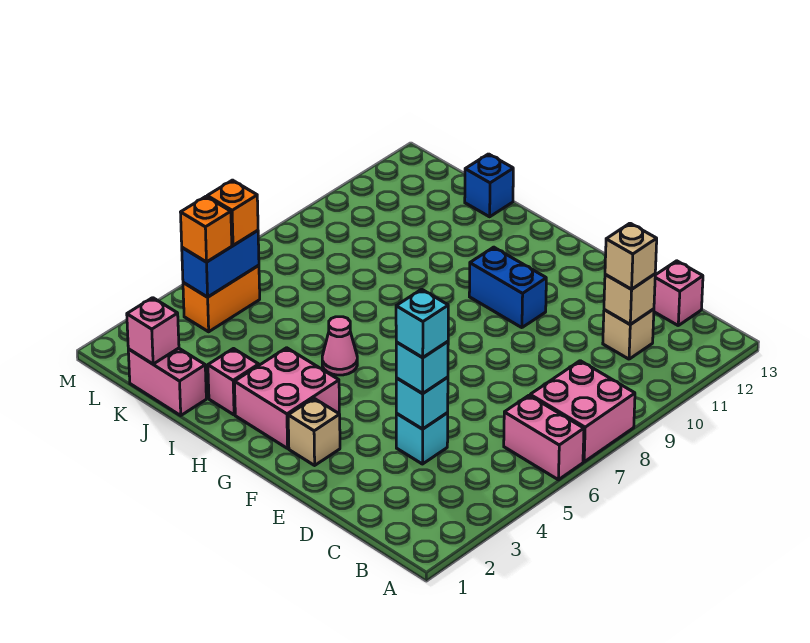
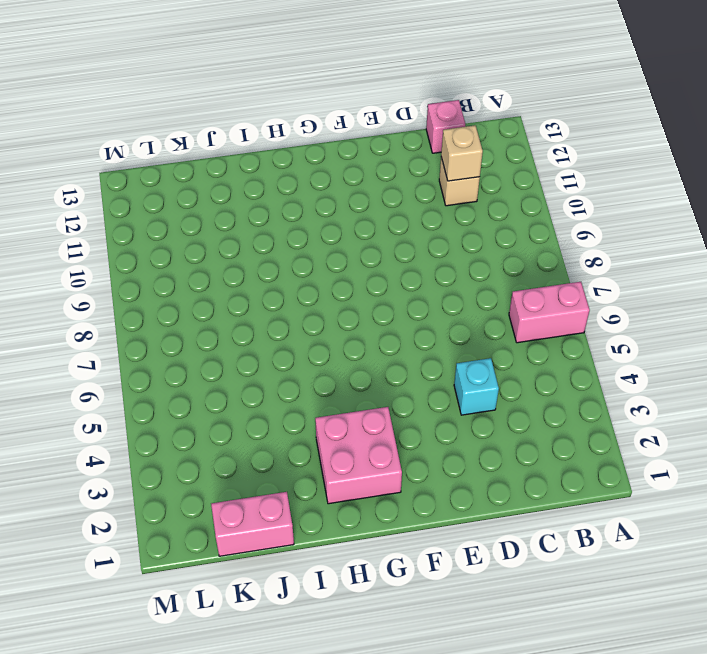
none -> pink 2x2 brick [530,361,635,462]
none -> tan 1x1 brick [288,398,340,465]
none -> blue 1x2 brick [469,247,546,328]

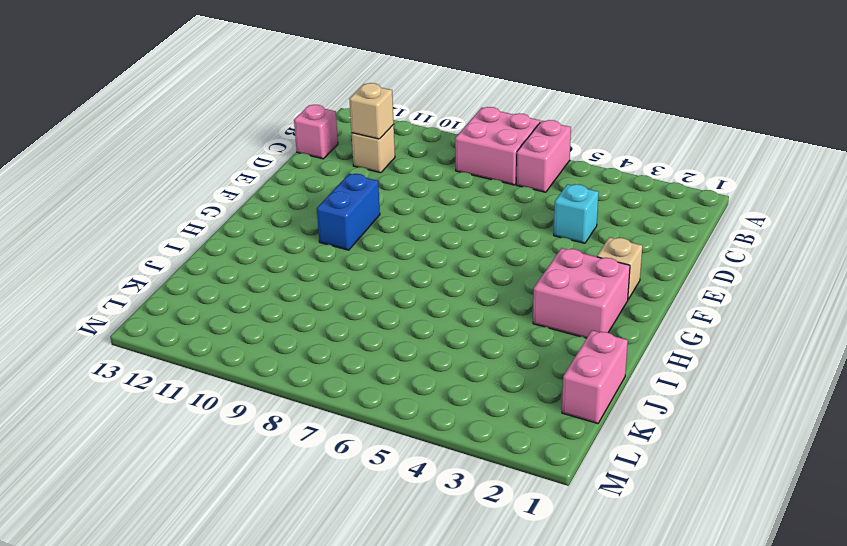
none -> pink 1x1 cone [322,317,357,375]
none -> pink 1x1 brick [208,349,259,415]
none -> blue 1x1 brick [465,154,513,217]

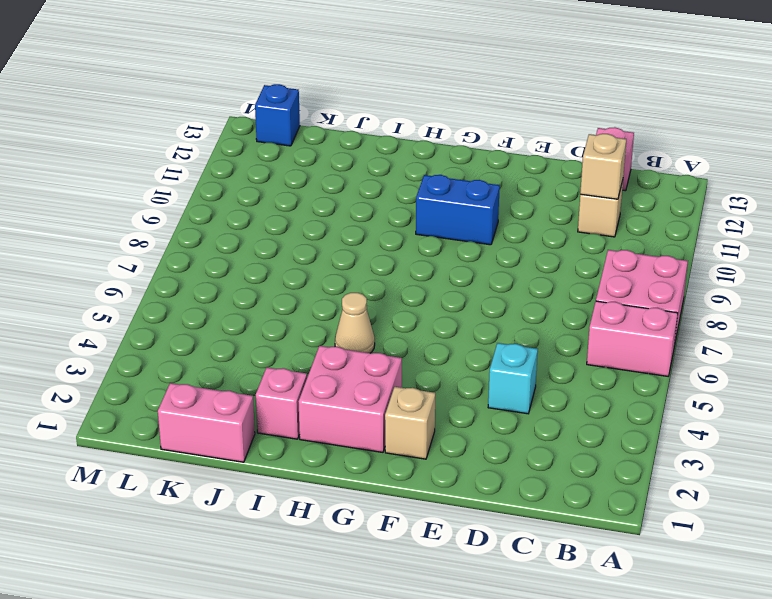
tan 1x1 cone [335,293,375,353] -> pink 1x1 cone [322,317,357,375]
blue 1x1 brick [255,84,300,146] -> blue 1x1 brick moved to [465,154,513,217]
none -> orange 1x2 brick [183,265,260,332]
none -> cyan 1x1 brick [396,377,448,429]
none -> pink 1x1 brick [127,298,179,364]

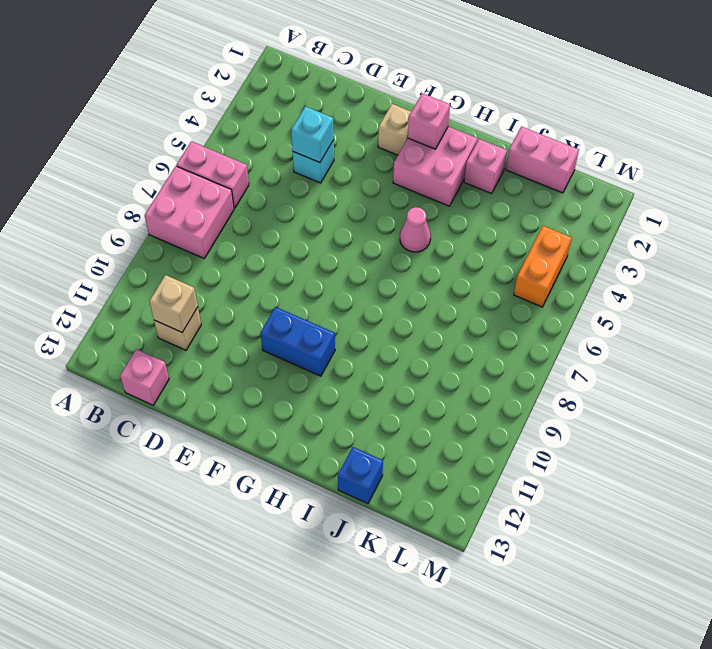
pink 1x1 brick [408,93,450,149] -> pink 1x1 brick moved to [127,298,179,364]
none -> blue 1x2 brick [182,231,259,297]
none -> tan 1x1 brick [605,223,657,289]
none -> cyan 1x1 brick [396,342,448,394]

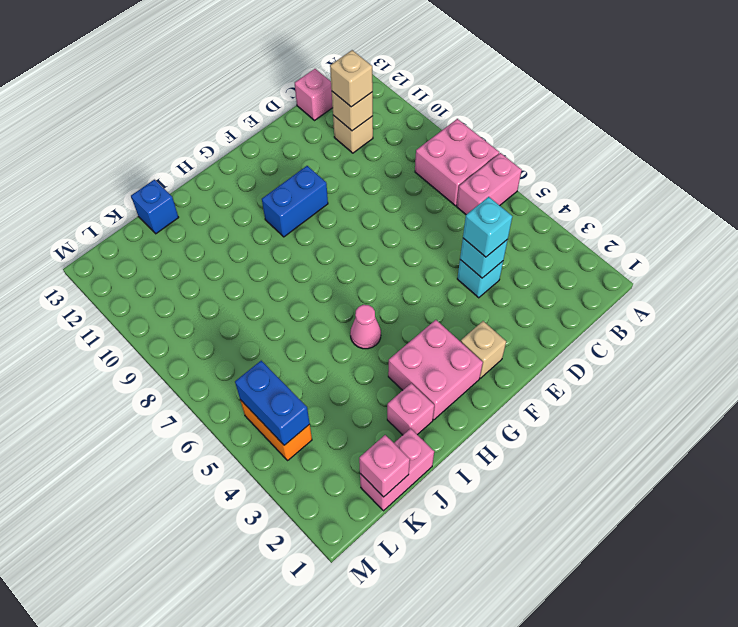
none -> orange 1x1 brick [181,197,232,262]
none -> orange 1x1 brick [207,180,258,245]
none -> cyan 1x1 brick [396,289,448,358]

